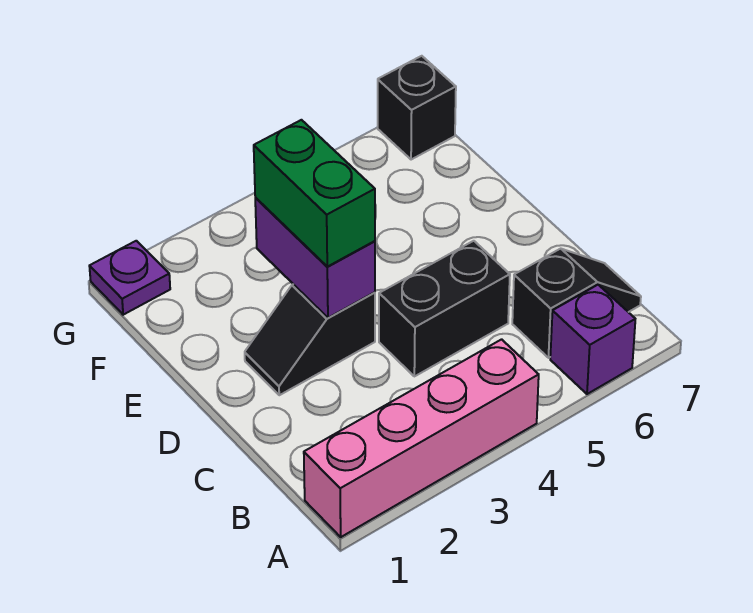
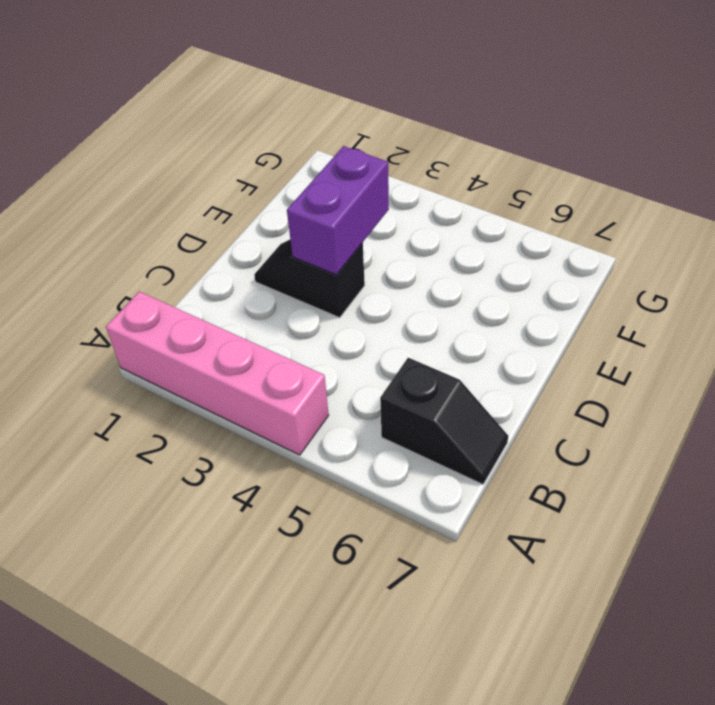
none -> purple 1x1 brick [550,285,635,394]
none -> black 1x2 brick [379,241,510,376]

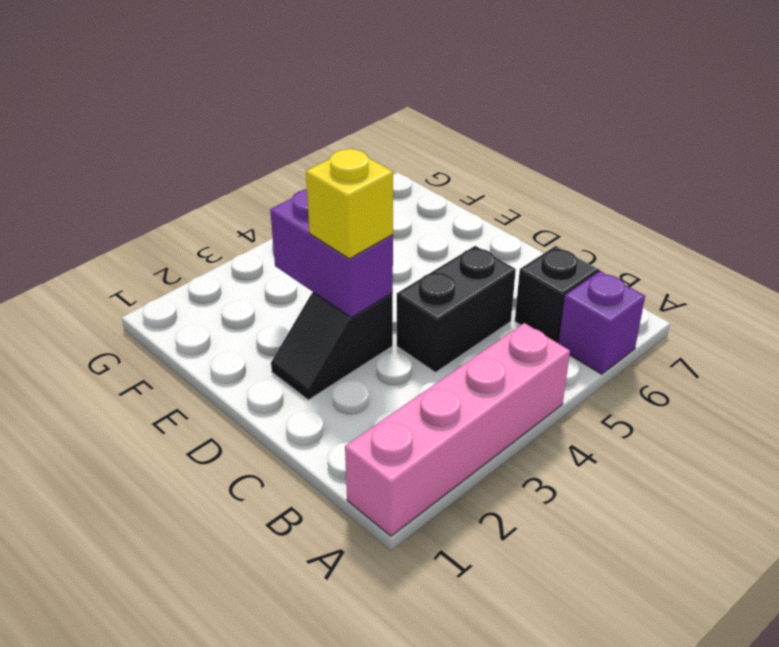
yellow 1x1 brick [306,148,393,259] -> green 1x2 brick [254,120,375,267]
none -> purple 1x1 plate [89,241,170,315]
none -> black 1x1 brick [378,56,456,160]

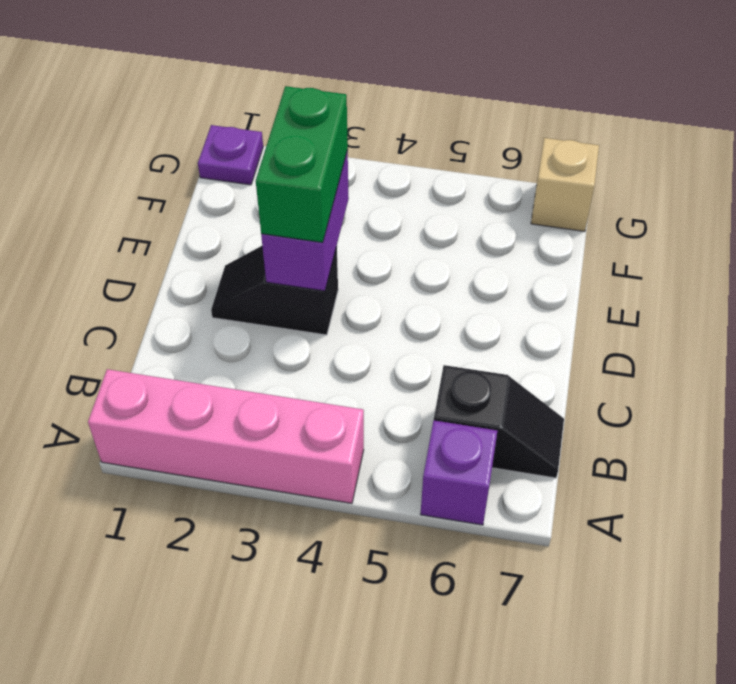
tan 1x1 brick [531,138,599,231] -> black 1x1 brick [378,56,456,160]
none -> black 1x2 brick [379,241,510,376]

